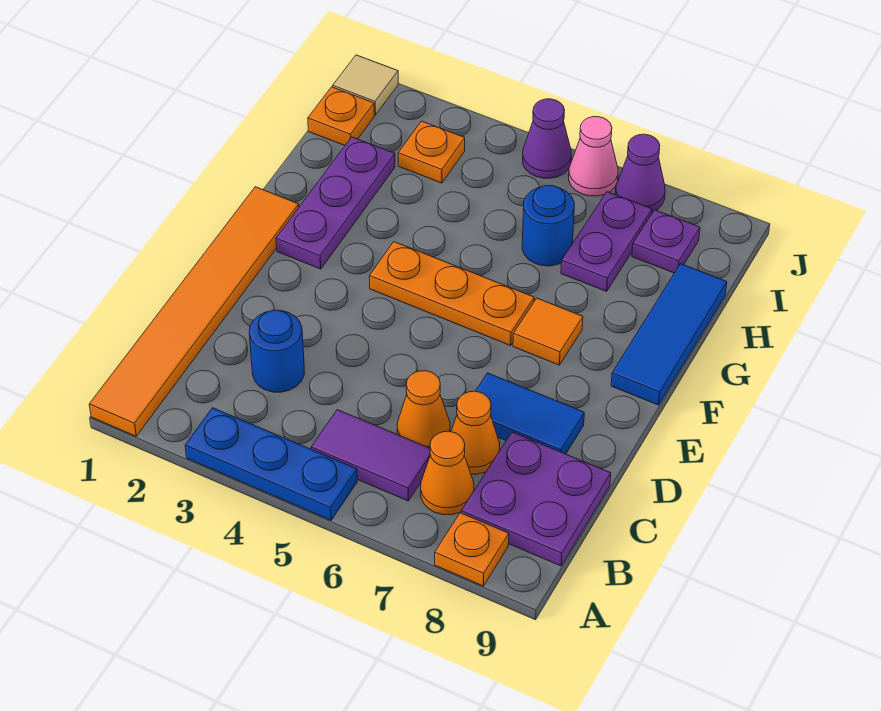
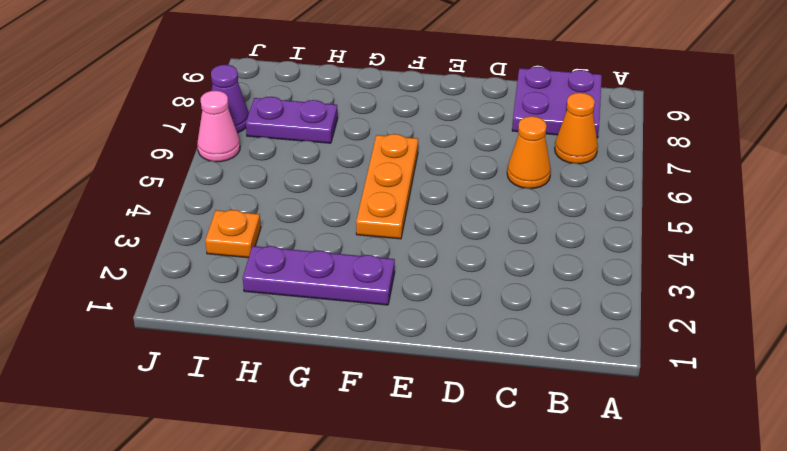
none -> orange 1x6 tile [89,187,299,436]
none -> blue 1x3 plate [185,408,357,520]
none -> orange 1x1 plate [435,513,509,586]

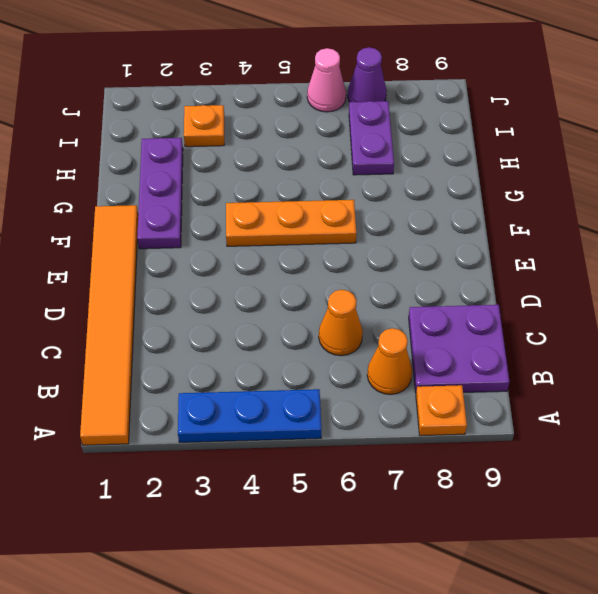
none -> purple 1x2 tile [311,410,430,501]
none -> blue 1x1 round brick [249,310,304,392]
none -> orange 1x1 cone [451,391,500,474]

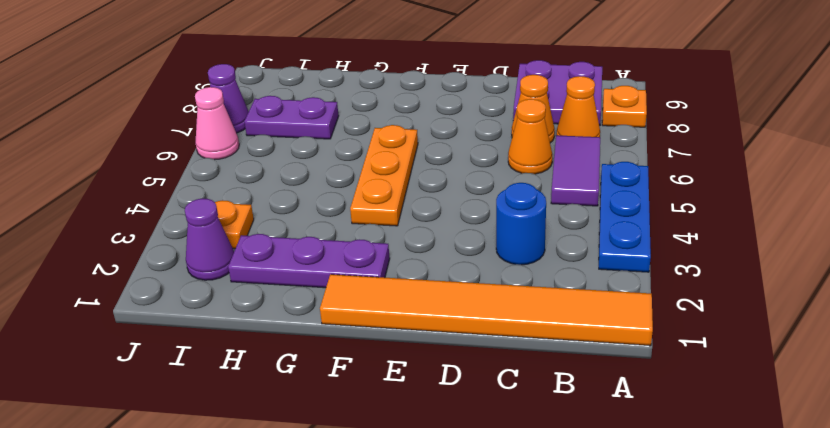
purple 1x1 cone [185,198,234,280] -> purple 1x1 cone moved to [523,99,571,178]
none -> blue 1x2 tile [476,373,584,454]
none -> orange 1x1 tile [513,298,583,365]
none -> blue 1x3 tile [611,264,727,405]

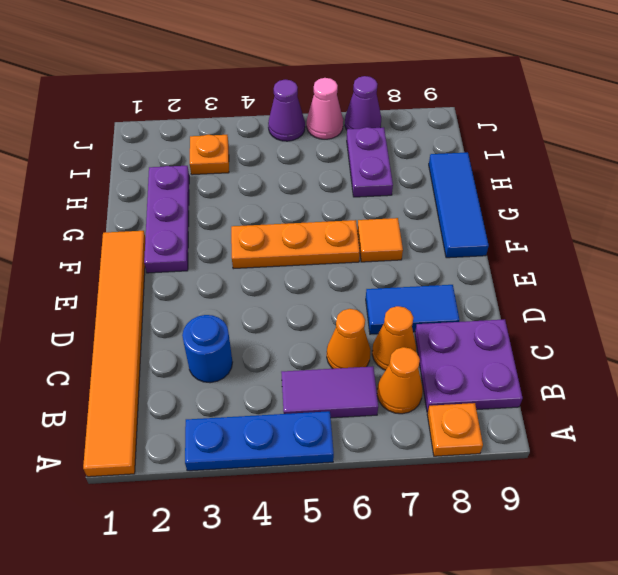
none -> blue 1x1 round brick [522,185,574,266]
none -> orange 1x1 plate [308,87,374,146]
none -> purple 1x1 plate [632,210,700,273]

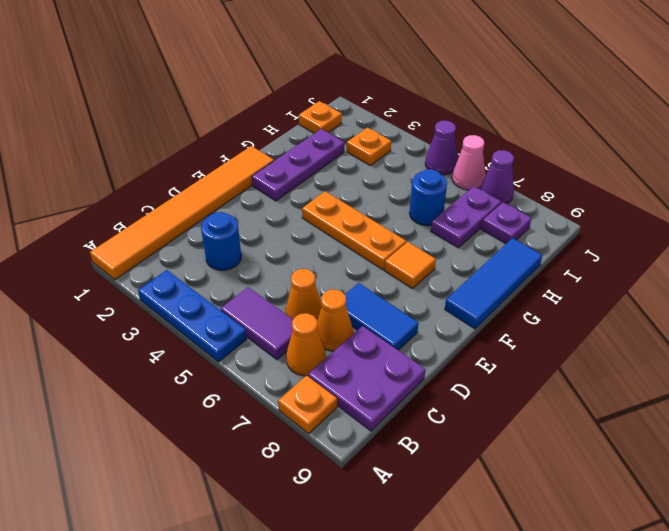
none -> tan 1x1 tile [333,55,398,115]

